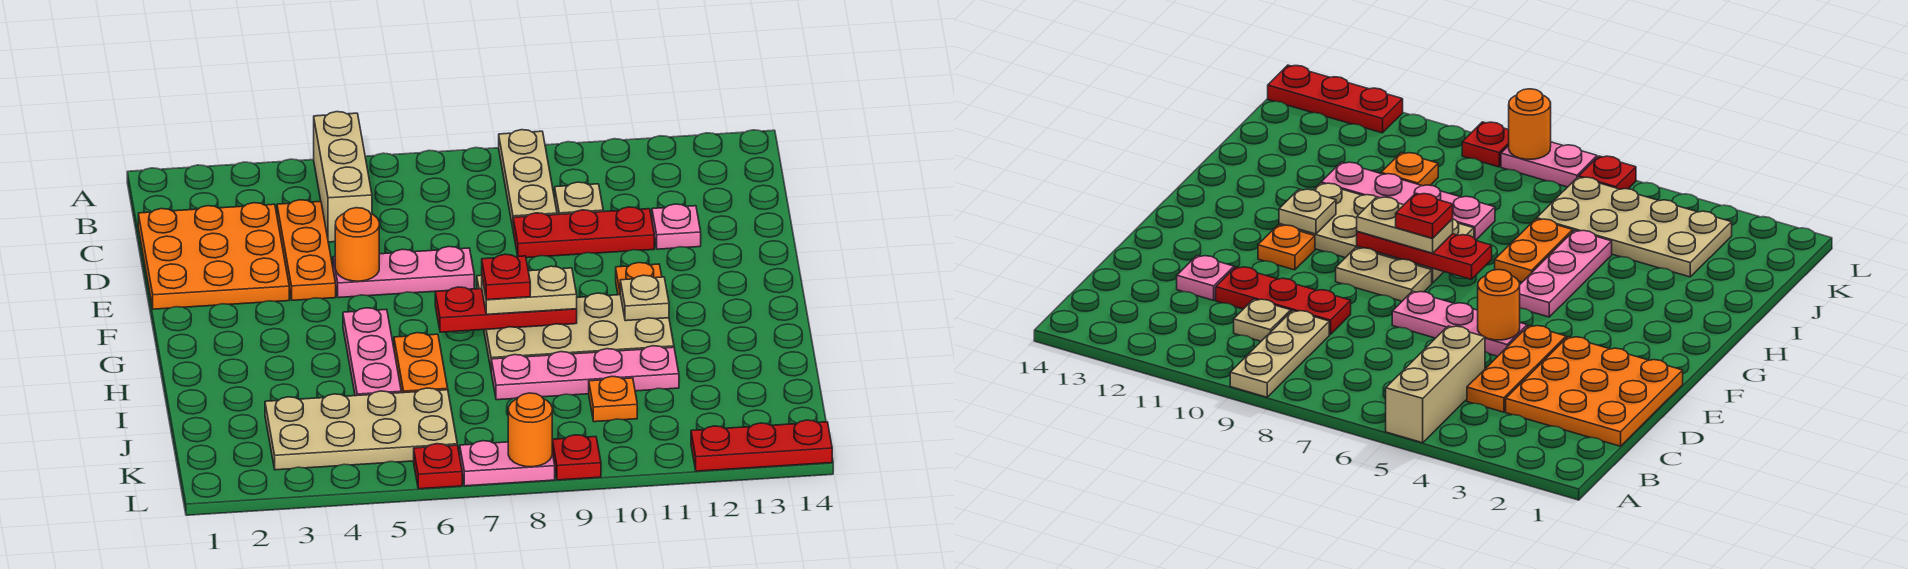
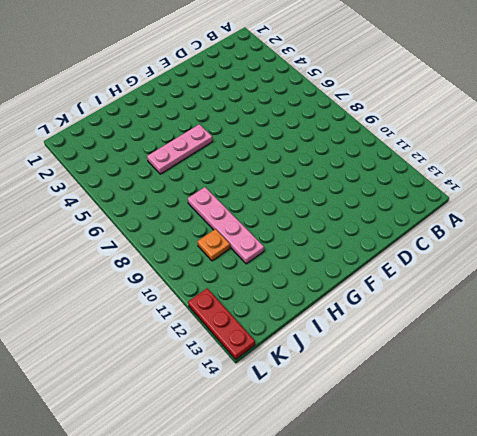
none -> tan 1x3 brick [314,112,372,242]
none -> tan 1x3 plate [499,130,557,227]
none -> orange 3x3 plate [138,203,289,309]

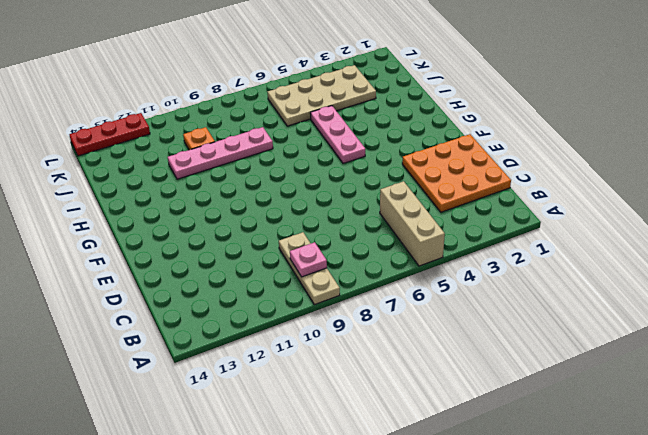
pink 1x1 plate [290,242,327,277] -> pink 1x1 plate moved to [652,204,701,249]
none -> orange 1x3 plate [277,200,336,300]
none -> tan 1x1 plate [555,182,603,214]
none -> red 1x3 plate [513,207,654,258]

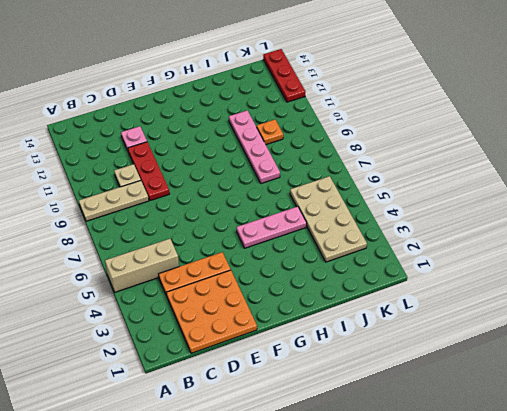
none -> pink 1x3 plate [333,247,474,298]
none -> tan 1x2 plate [1336,248,1432,301]
none -> orange 1x1 plate [616,263,662,295]

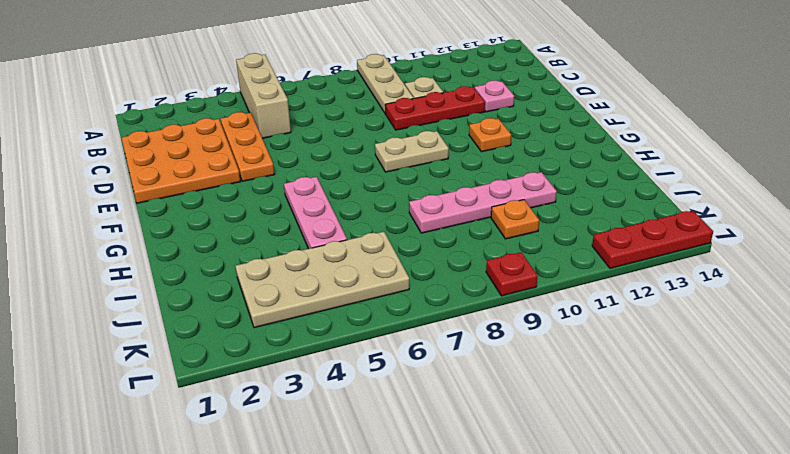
none -> pink 1x3 plate [333,247,474,298]
none -> tan 2x4 plate [484,293,674,368]
none -> orange 1x2 plate [394,333,448,393]

